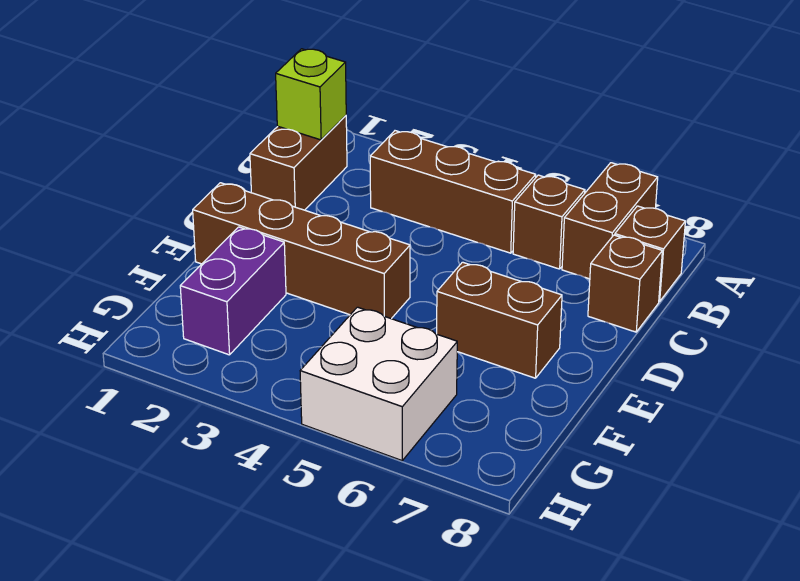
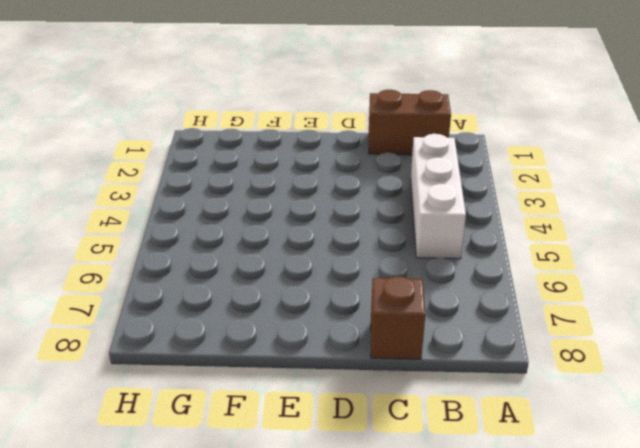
white 1x3 brick [411,134,466,259] -> brown 1x3 brick [370,131,536,253]
none -> brown 1x2 brick [562,163,658,279]
none -> brown 1x1 brick [513,175,585,269]

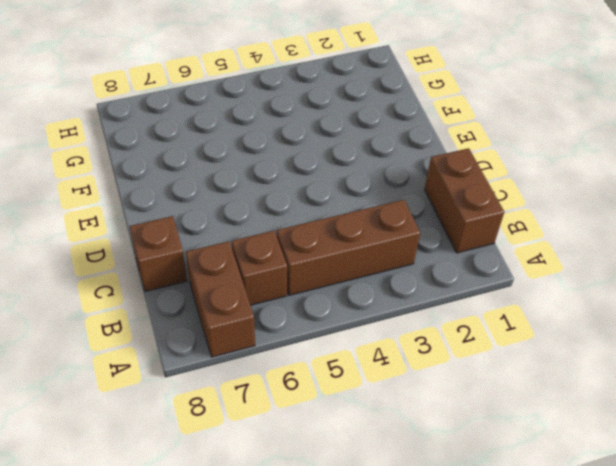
none -> brown 1x1 brick [615,206,685,302]
none -> brown 1x4 brick [193,183,410,319]

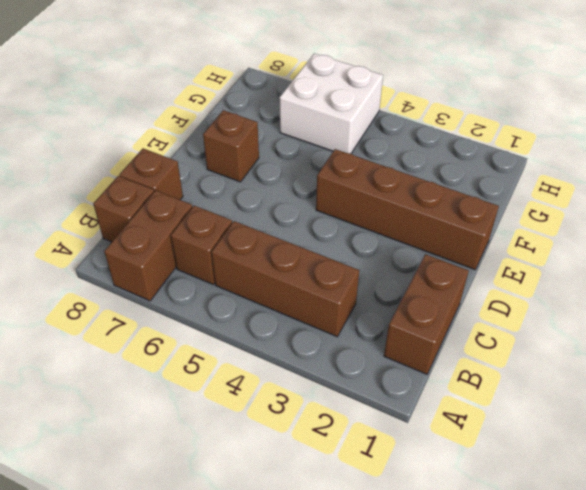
brown 1x1 brick [203,110,259,182] -> brown 1x2 brick [437,262,562,378]
none -> purple 1x2 brick [180,227,286,355]
none -> lime 1x1 brick [276,49,346,140]

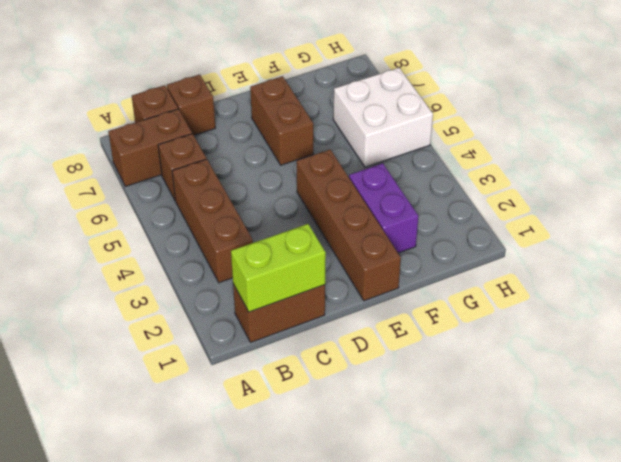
lime 1x2 brick [231,224,326,312] -> lime 1x1 brick [276,49,346,140]
purple 1x2 brick [349,163,418,253] -> purple 1x2 brick turned to [180,227,286,355]

